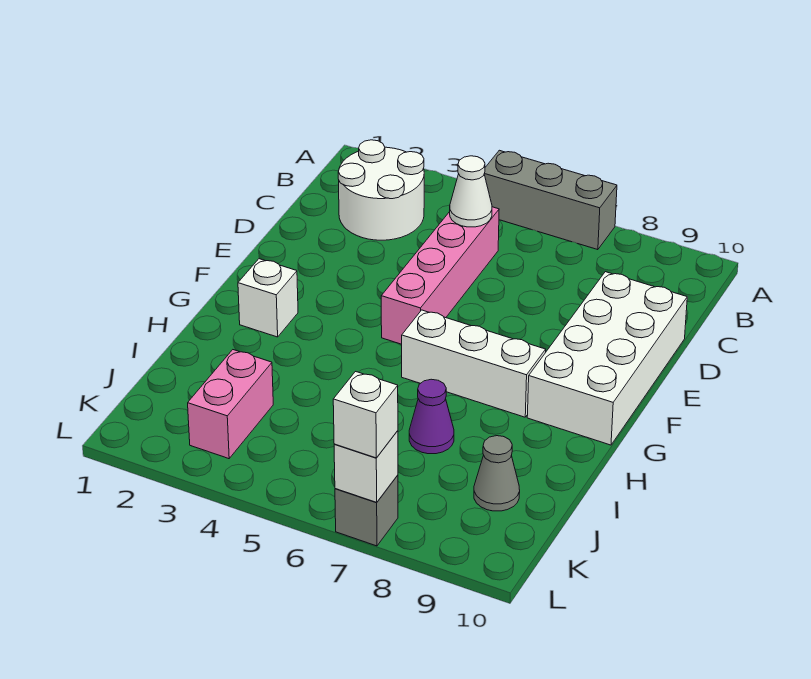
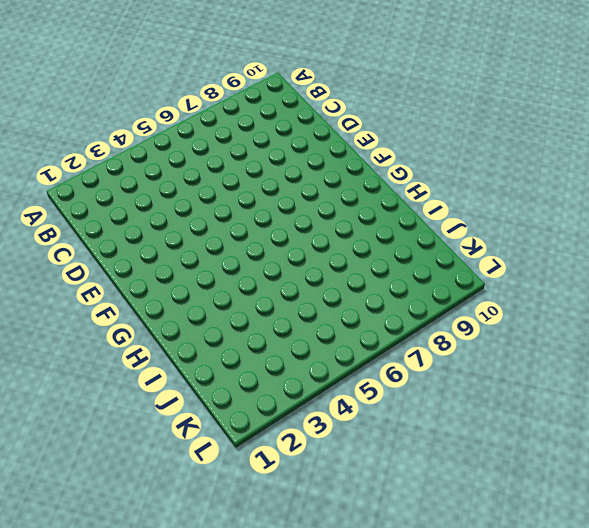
none -> grey 1x3 brick [484,150,617,250]
none -> white 2x2 round brick [338,140,424,240]
none -> pink 1x4 brick [381,207,499,344]

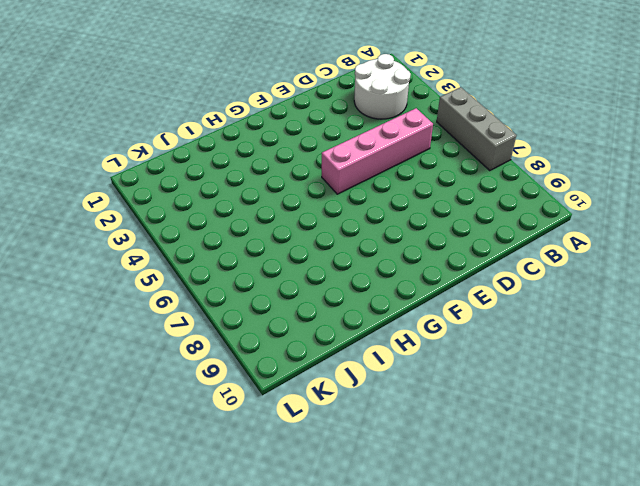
none -> white 2x4 brick [527,272,687,445]
none -> white 1x1 brick [238,259,298,337]
none -> white 1x3 brick [402,310,546,417]

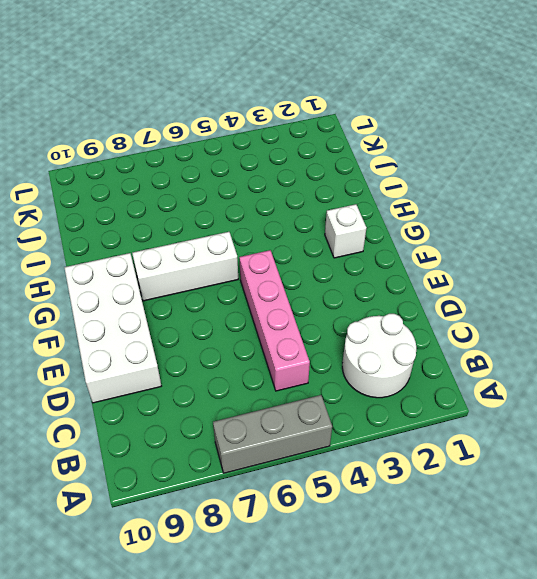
none -> purple 1x1 cone [409,379,454,454]
none -> pink 1x2 brick [188,350,273,459]
none -> grey 1x1 cone [474,436,520,511]

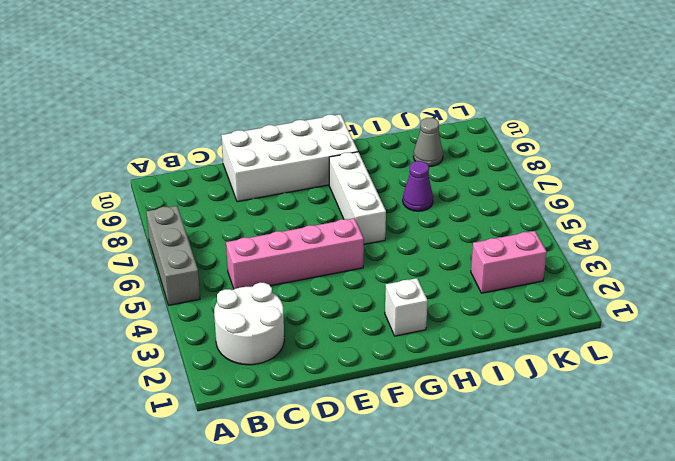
none -> grey 1x1 brick [335,475,398,546]
none -> white 1x1 cone [450,156,492,227]
none -> white 1x1 brick [334,431,398,502]

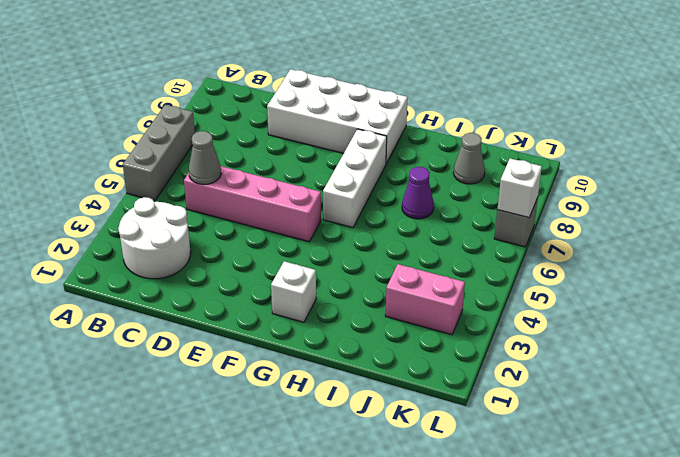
grey 1x1 cone [189,131,221,185] -> white 1x1 cone [450,156,492,227]
none -> white 1x1 brick [333,372,398,458]

